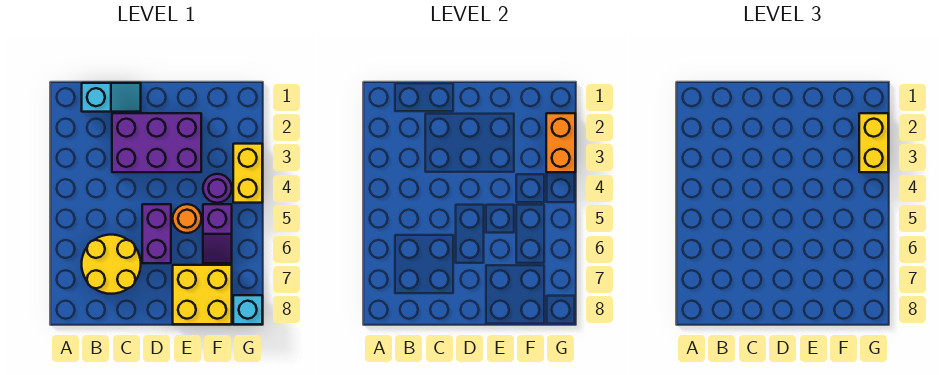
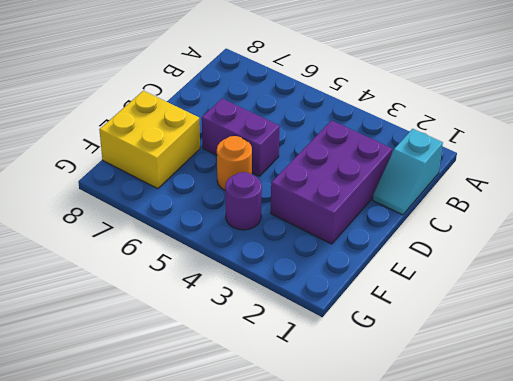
none -> yellow 2x2 round brick [82,235,141,294]
none -> purple 1x2 slope [203,204,232,263]
none -> yellow 1x2 brick [233,144,262,203]

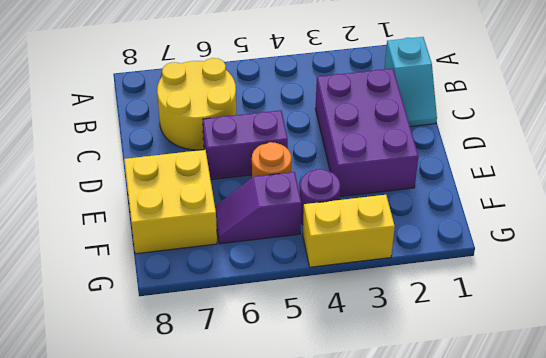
none -> cyan 1x1 brick [233,295,262,324]
none -> orange 1x2 brick [546,113,575,172]
none -> yellow 1x2 brick [859,113,888,172]

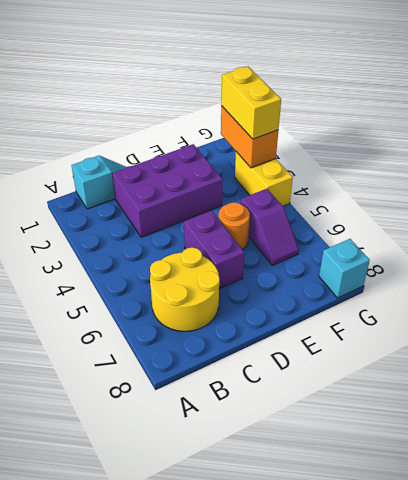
none -> yellow 2x2 brick [173,265,232,324]
none -> purple 1x1 round brick [203,174,232,203]

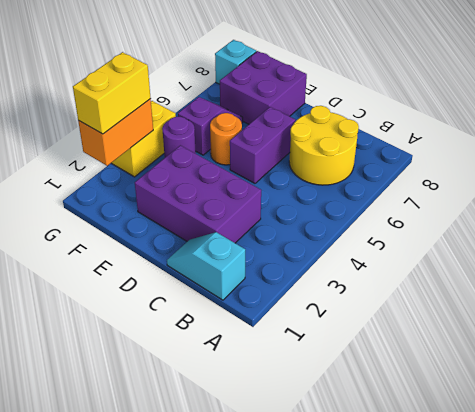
purple 2x2 brick [220,51,307,124] -> yellow 2x2 brick [173,265,232,324]

